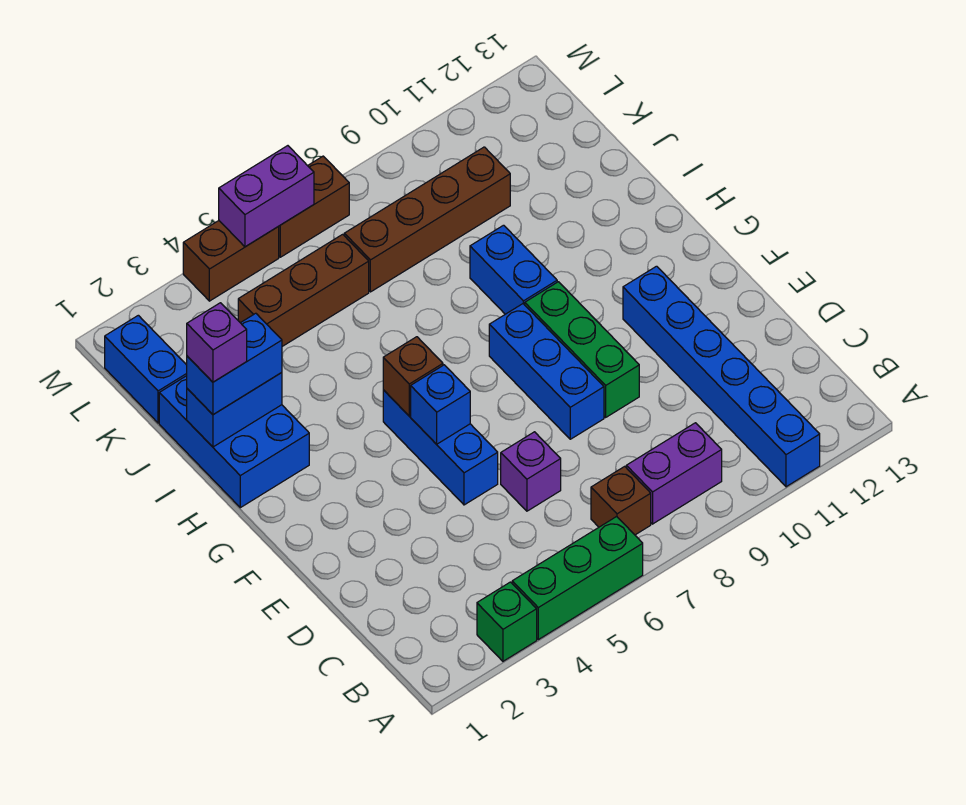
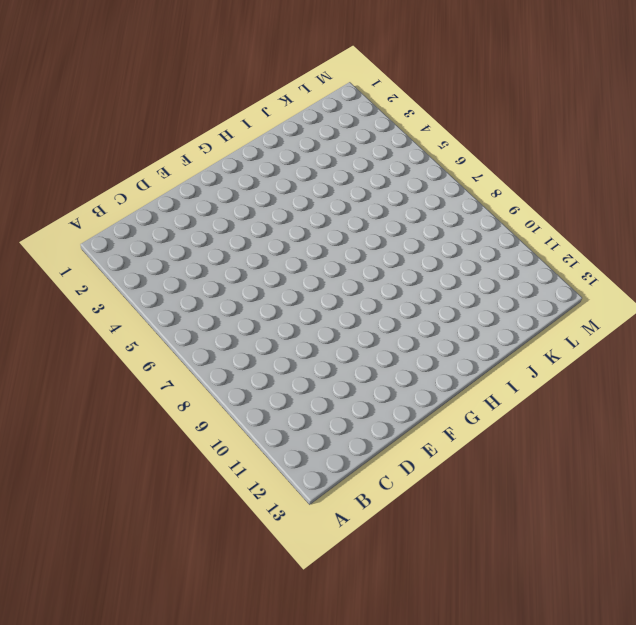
none -> green 1x1 brick [477,582,537,661]
none -> green 1x3 brick [512,517,643,640]
none -> blue 1x6 brick [623,266,820,487]

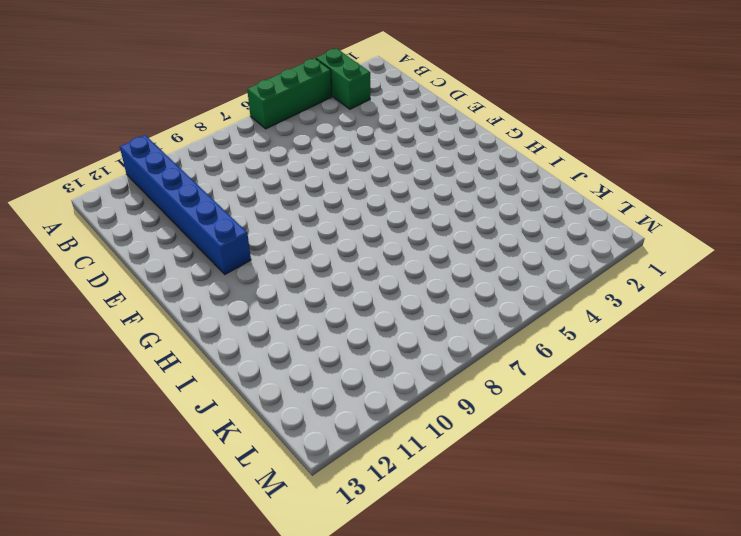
green 1x2 brick [316,48,370,109] -> green 1x1 brick [477,582,537,661]
none -> brown 1x1 brick [591,466,651,535]
none -> purple 1x2 brick [626,423,722,524]
none -> purple 1x1 brick [501,432,561,511]

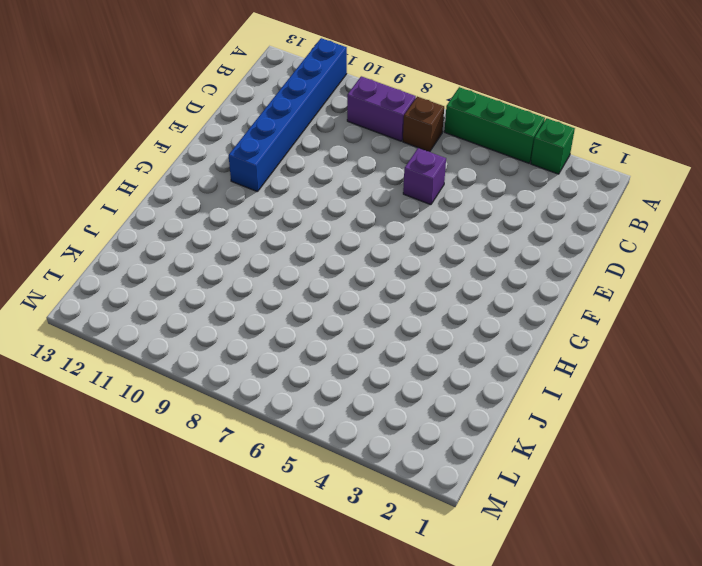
none -> blue 1x3 brick [383,390,498,505]
none -> blue 1x3 brick [489,304,604,439]
none -> green 1x3 brick [525,282,639,417]

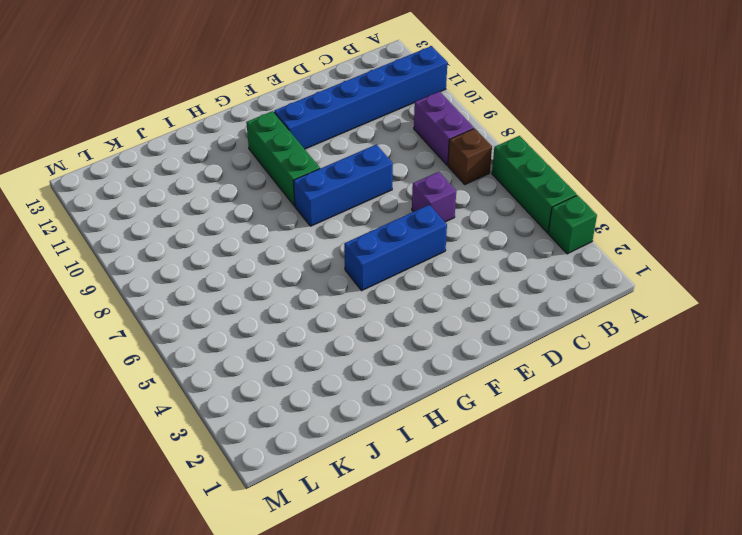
green 1x3 brick [246,111,320,206] -> green 1x3 brick turned to [525,282,639,417]
none -> blue 2x3 brick [159,376,309,508]
none -> blue 1x2 brick [470,225,557,314]
none -> blue 1x2 brick [105,315,187,423]

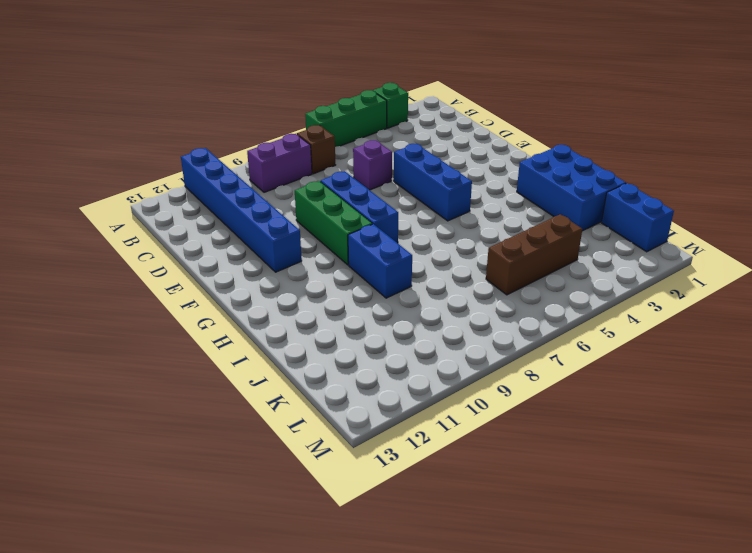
none -> brown 1x4 brick [344,147,510,292]
none -> brown 1x2 brick [183,221,279,301]
none -> brown 1x2 brick [278,156,349,257]

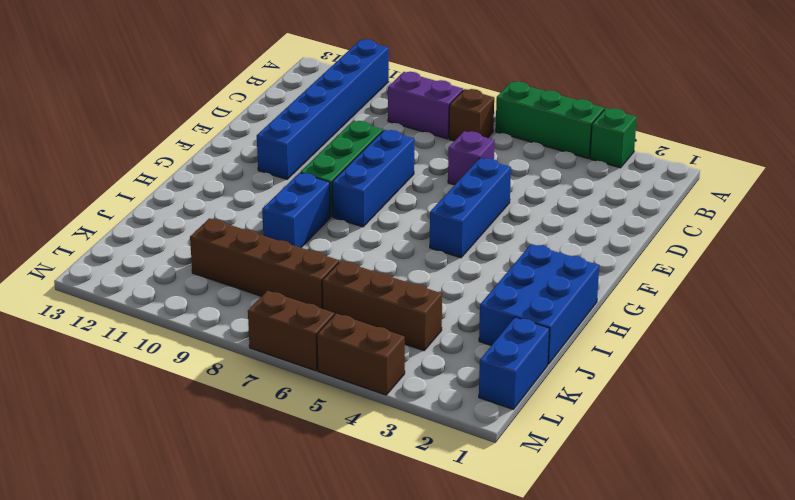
none -> blue 1x1 brick [411,365,470,444]
none -> brown 1x1 brick [383,337,443,416]
none -> blue 1x2 brick [187,373,282,447]

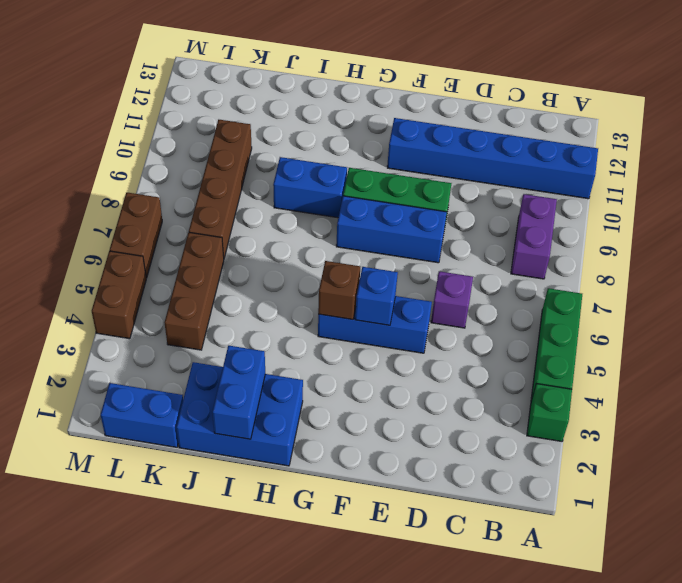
none -> brown 1x1 brick [591,466,651,535]
none -> purple 1x2 brick [219,146,314,247]
none -> blue 1x2 brick [187,313,282,415]

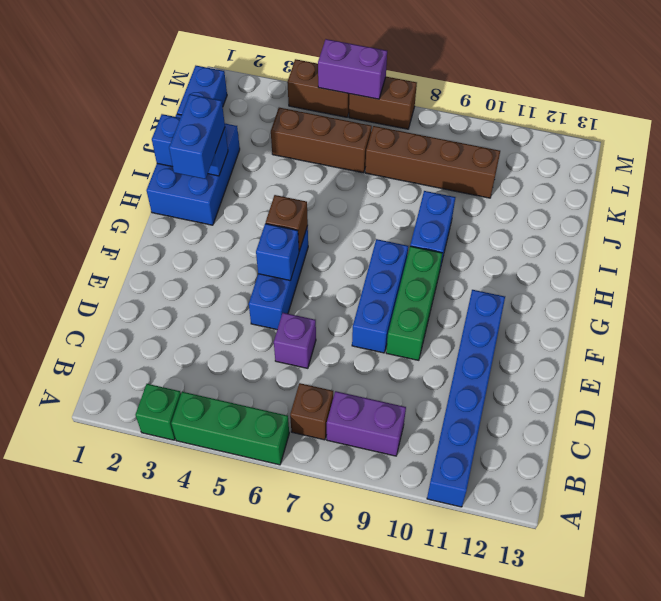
blue 1x2 brick [169,94,225,179] -> blue 1x2 brick turned to [187,313,282,415]
none -> purple 1x1 brick [187,303,247,382]

